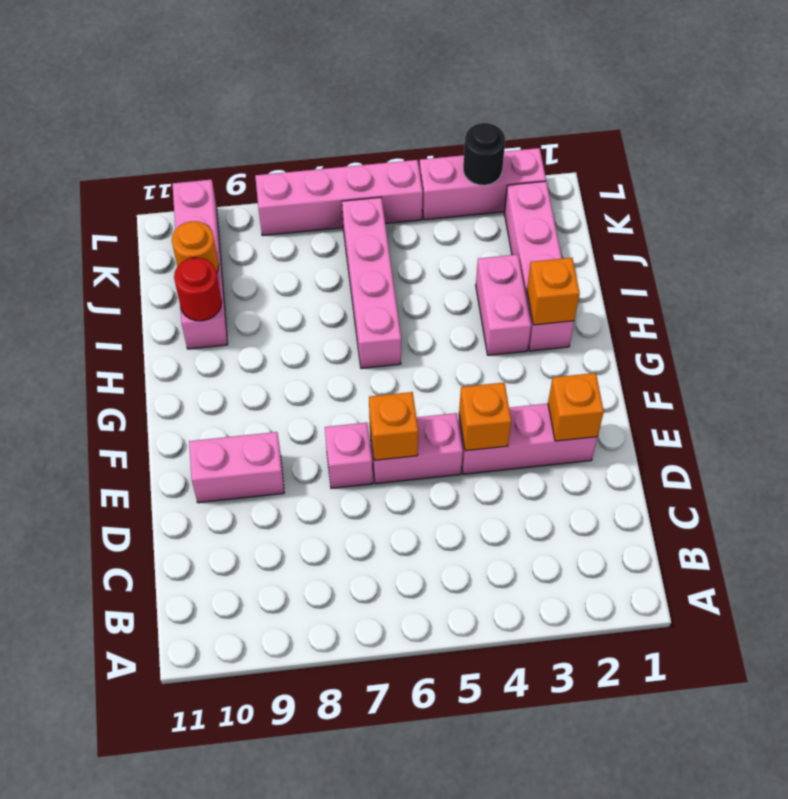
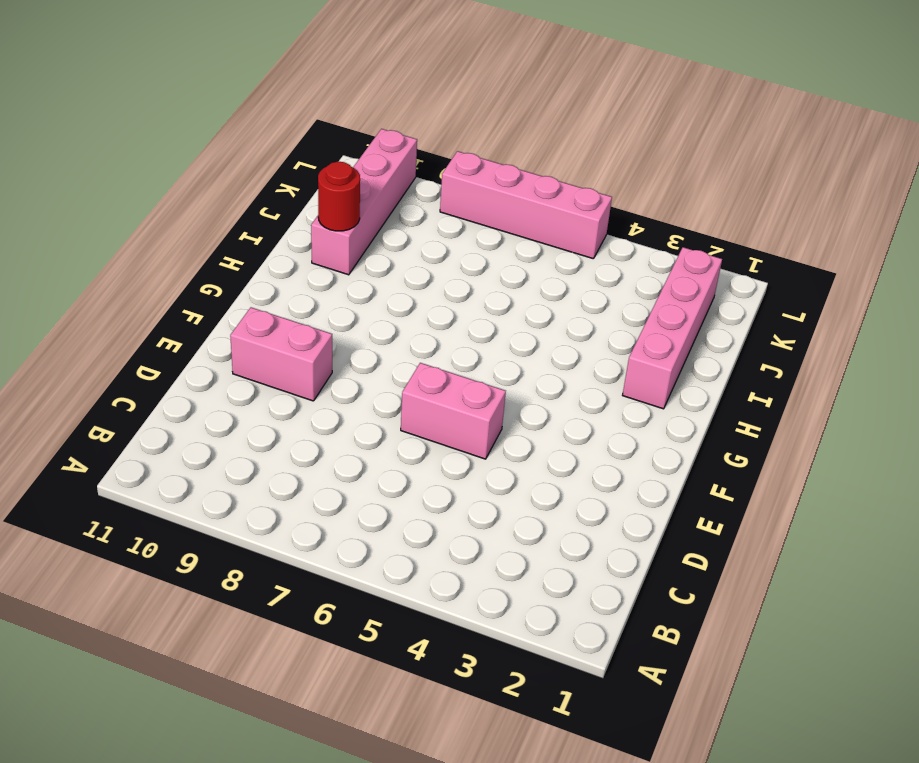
none -> pink 1x3 brick [458,404,597,474]
none -> pink 1x1 brick [325,423,373,488]
none -> pink 1x2 brick [476,255,531,355]

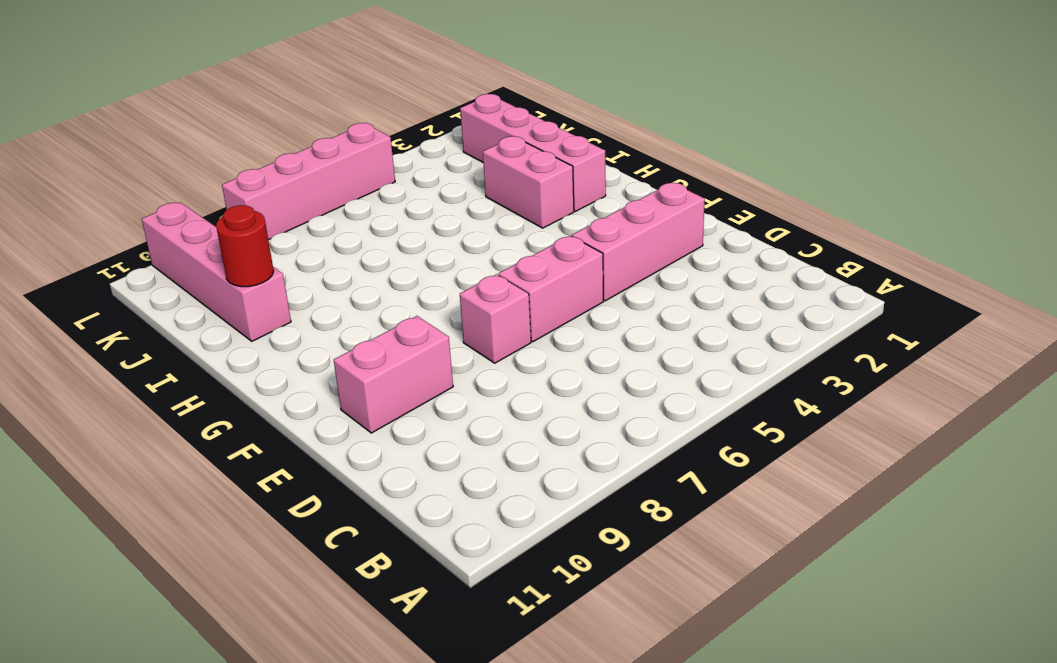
none -> pink 1x4 brick [342,197,401,368]
none -> pink 1x3 brick [419,148,546,220]
none -> orange 1x1 brick [548,373,604,441]

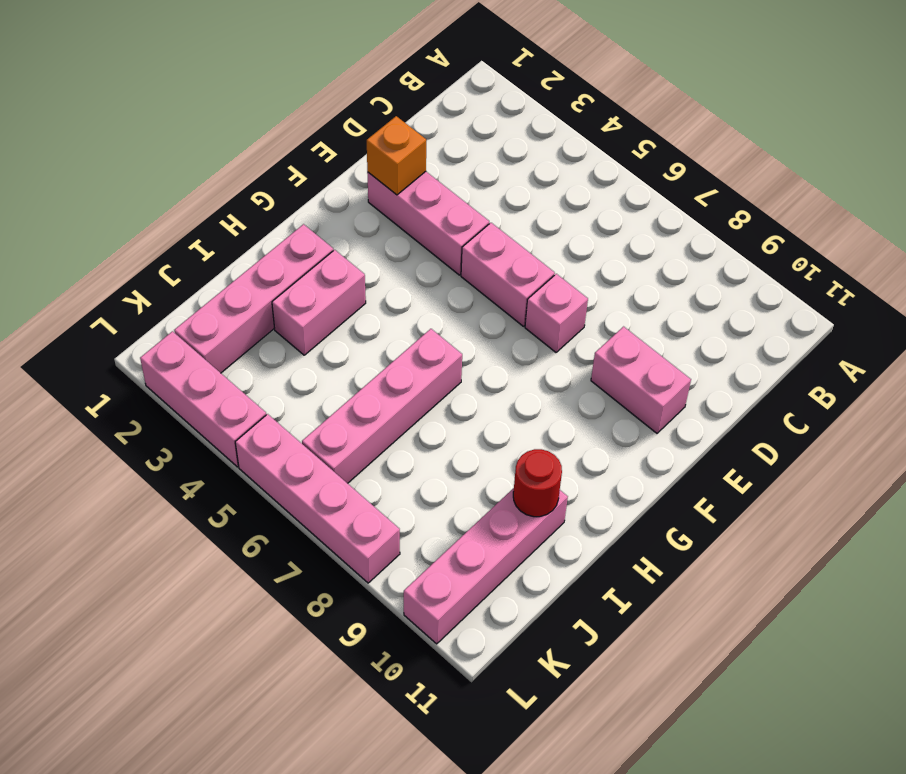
none -> orange 1x1 brick [459,383,511,451]
none -> orange 1x1 brick [369,392,418,460]
none -> orange 1x1 brick [527,258,580,325]

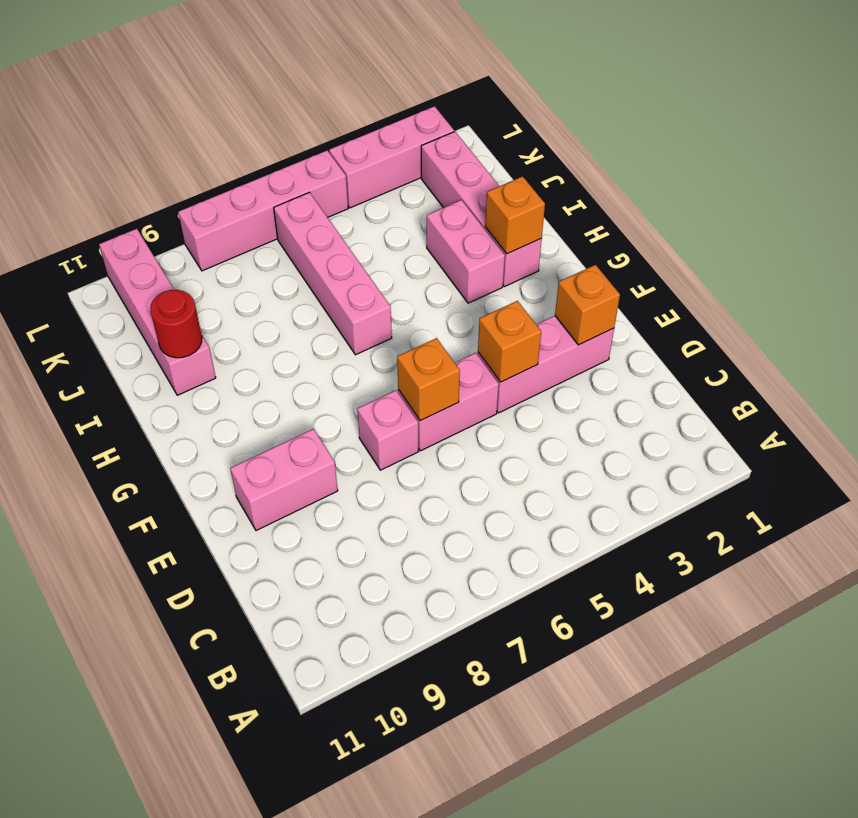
none -> orange 1x1 round brick [172,221,219,273]
none -> black 1x1 round brick [463,123,505,185]

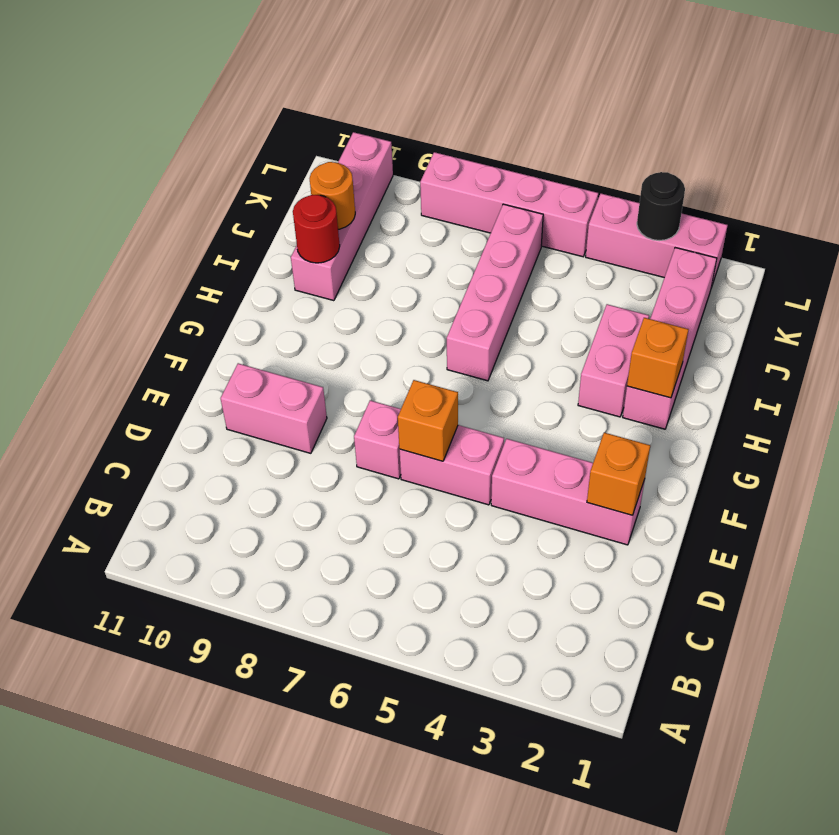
none -> orange 1x1 brick [459,383,511,451]

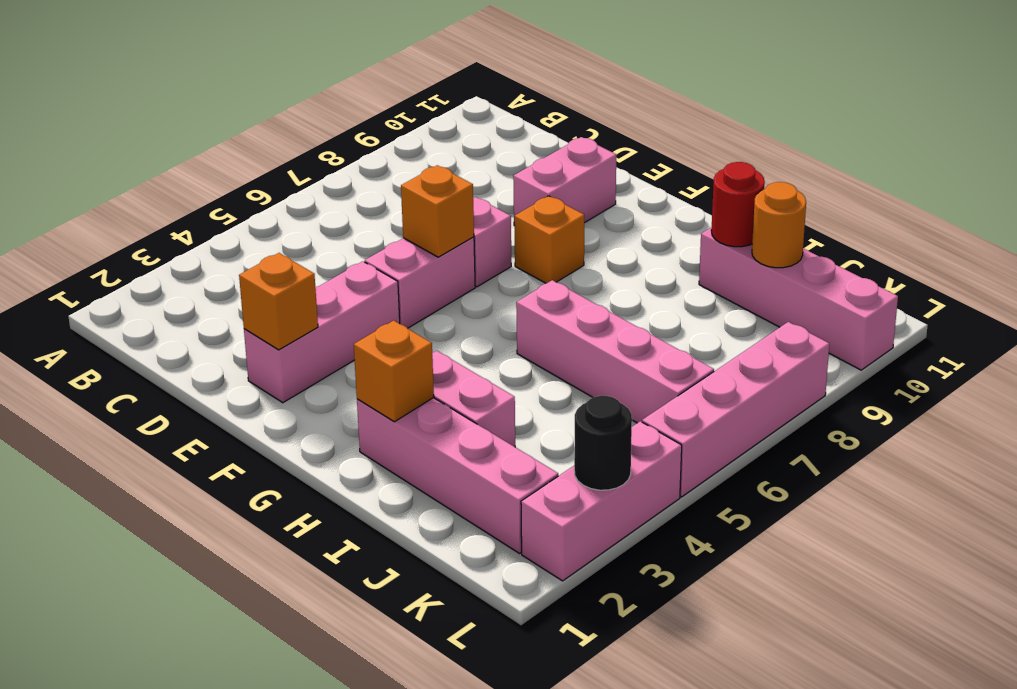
orange 1x1 brick [514,196,584,283] -> orange 1x1 brick moved to [459,383,511,451]

